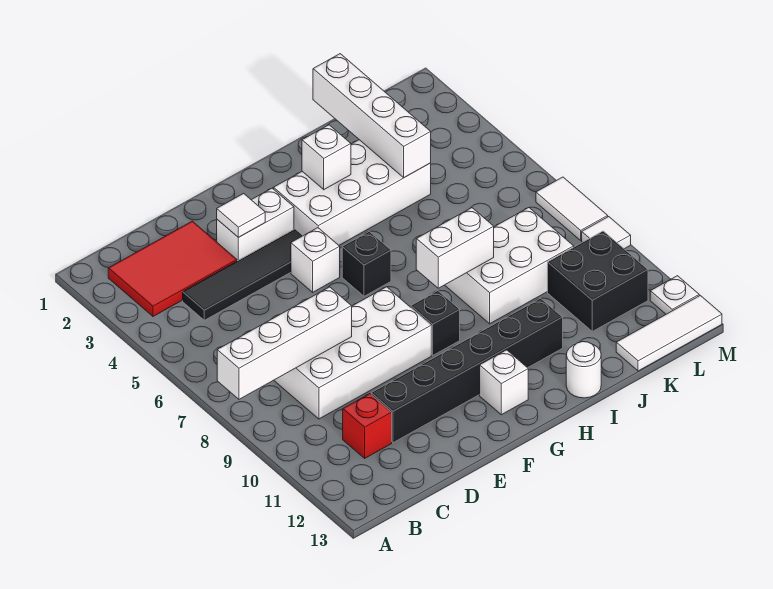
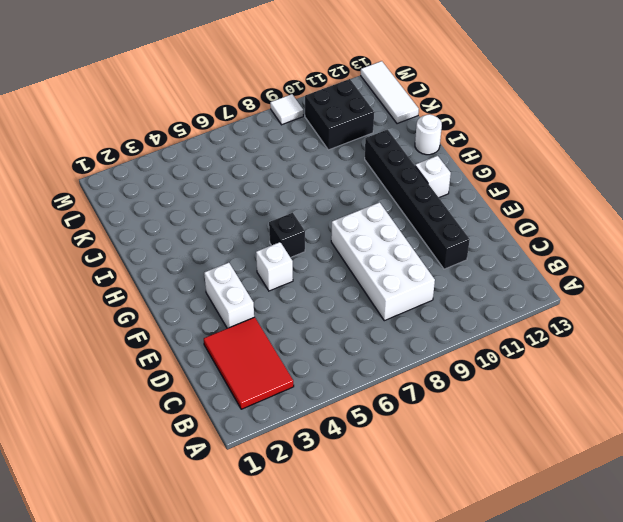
none -> black 1x4 tile [183,229,303,320]
none -> red 1x1 brick [343,394,392,458]
none -> white 2x4 brick [274,140,431,245]

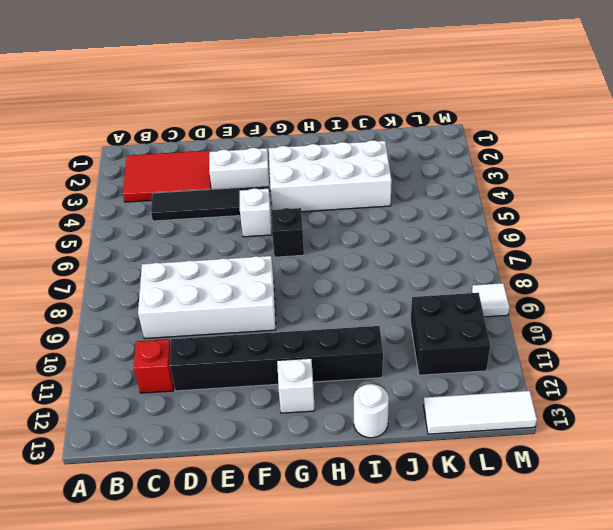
none -> black 1x1 brick [411,291,460,355]
none -> white 2x3 brick [445,208,574,324]
none -> white 1x2 tile [536,177,608,240]

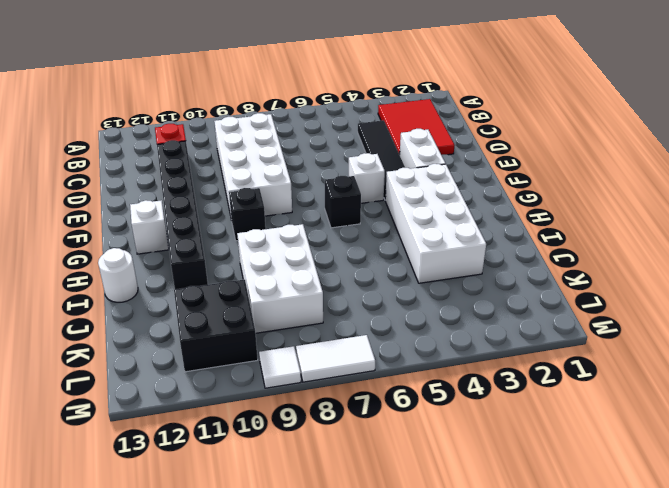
none -> white 1x3 tile [616,295,722,371]
none -> white 1x1 plate [650,276,699,314]
none -> white 1x4 brick [217,287,352,399]

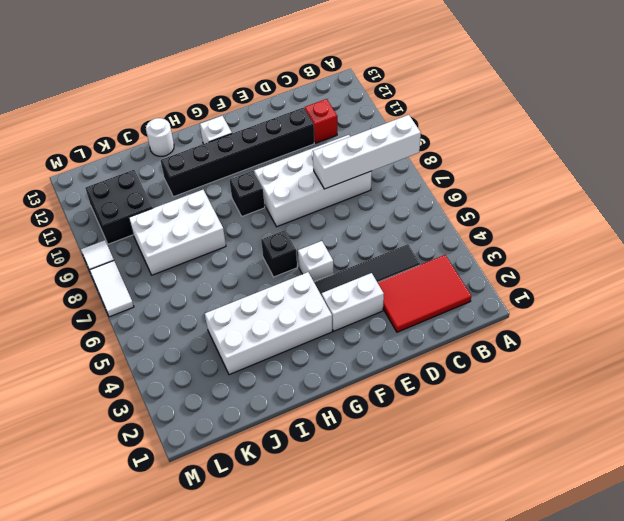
none -> white 1x3 tile [616,295,722,371]
none -> white 1x1 plate [650,276,699,314]
none -> white 1x1 tile [217,193,265,237]

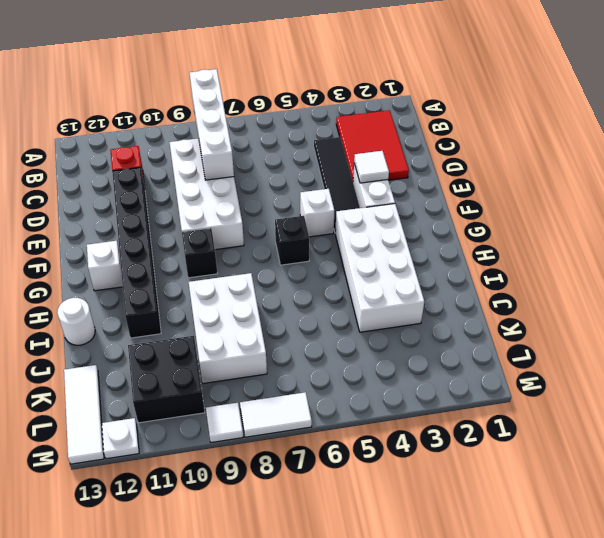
none -> white 1x1 brick [302,125,351,190]
none -> white 1x2 brick [416,208,494,288]
none -> white 1x4 brick [313,54,431,178]

